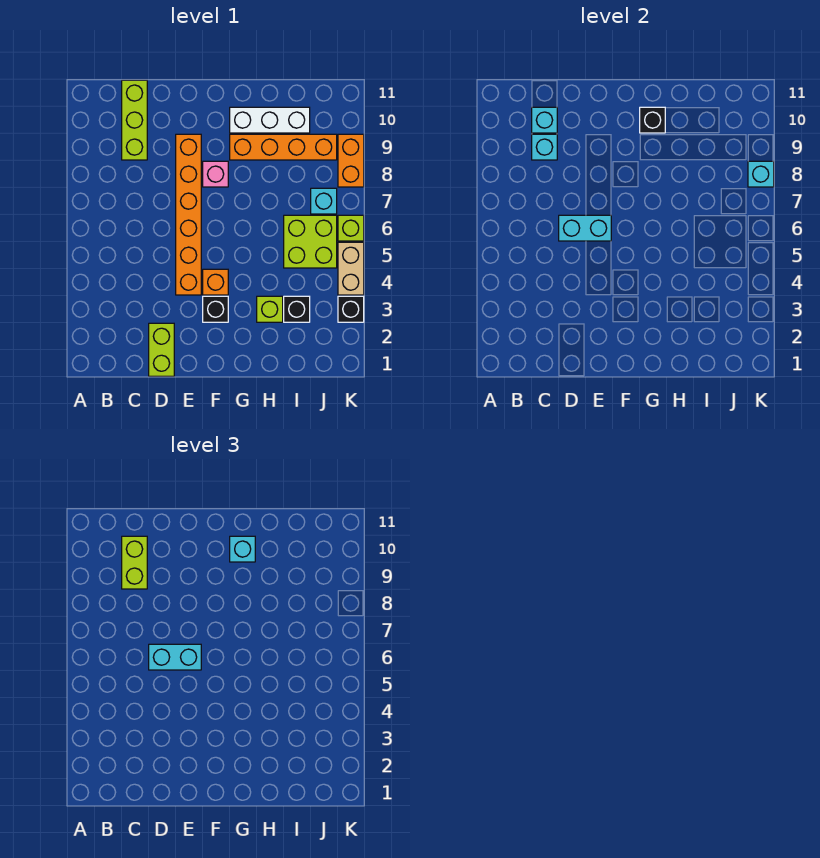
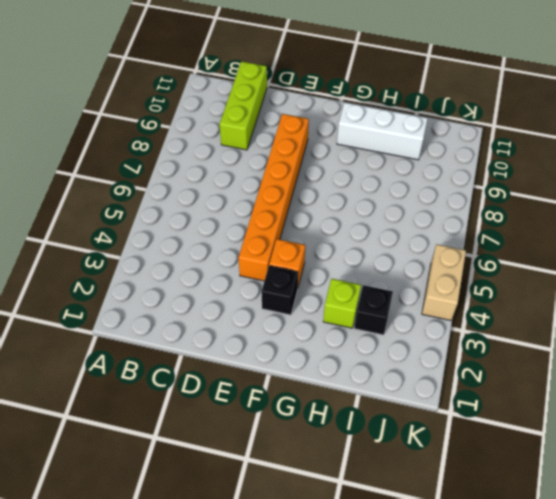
none -> lime 1x2 brick [149,323,174,376]
none -> pink 1x1 brick [203,161,228,187]
none -> orange 1x4 brick [230,134,337,160]

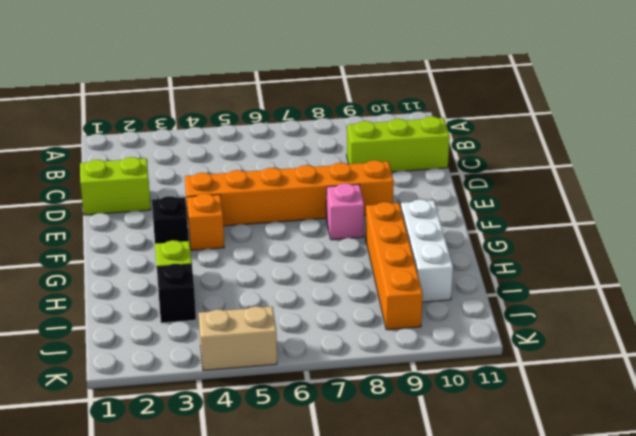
none -> lime 2x2 brick [284,215,337,268]
none -> cyan 1x1 brick [311,188,337,214]
none -> black 1x1 brick [338,296,364,322]

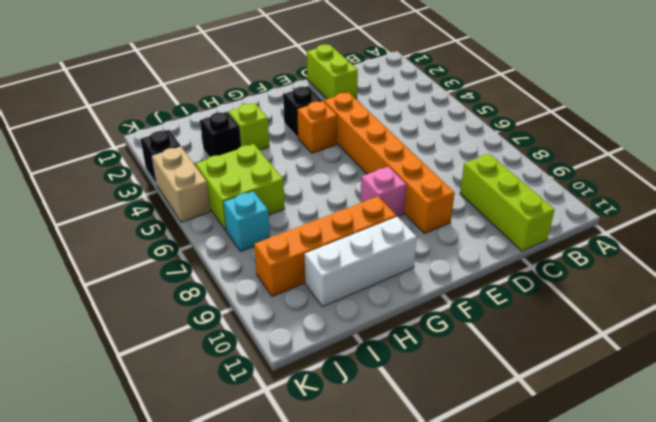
none -> lime 1x1 brick [338,215,364,241]
none -> orange 1x2 brick [338,134,364,187]
none -> cyan 1x1 brick [532,134,557,160]

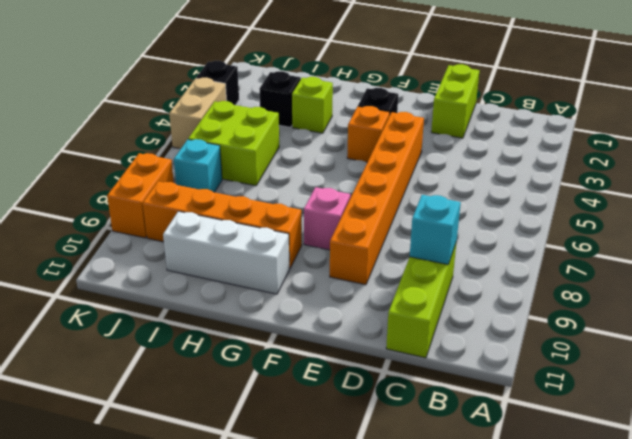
none -> lime 1x1 brick [338,215,364,241]
none -> cyan 1x1 brick [532,107,557,133]
none -> cyan 1x2 brick [559,215,611,241]

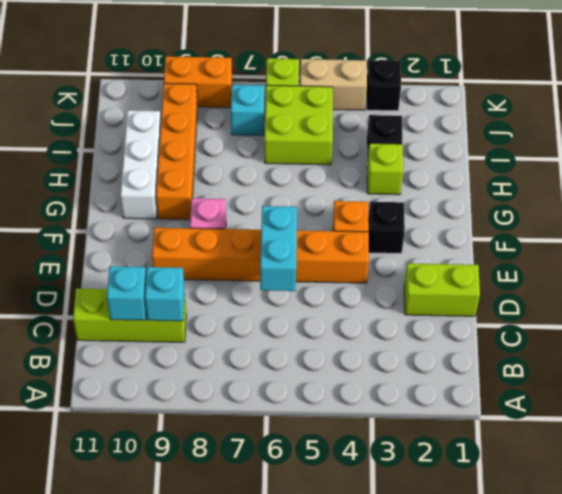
none -> black 1x1 brick [640,107,665,133]
none -> cyan 1x1 brick [748,161,774,187]
none -> lime 1x2 brick [122,536,147,589]

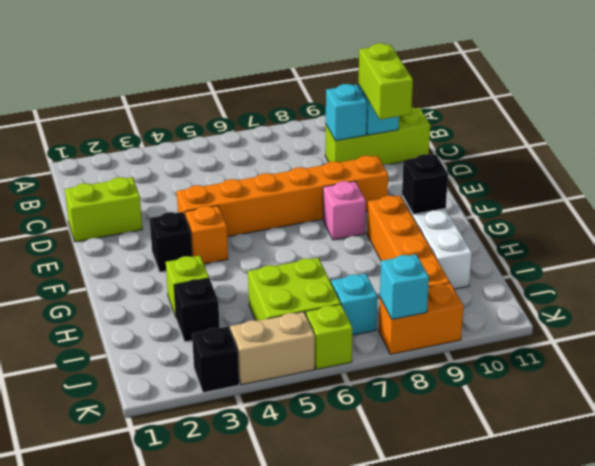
lime 1x2 brick [359,43,413,120] -> lime 1x2 brick turned to [122,536,147,589]
none -> cyan 1x2 brick [559,215,611,241]
none -> cyan 1x2 brick [149,644,201,670]
none -> cyan 1x1 brick [230,536,255,562]

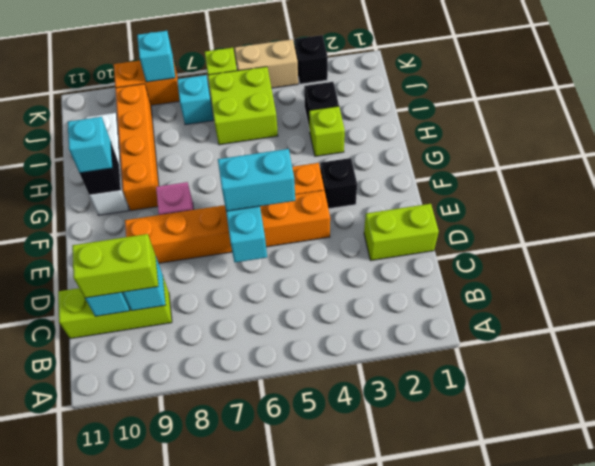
cyan 1x2 brick [218,149,295,211] -> cyan 1x2 brick turned to [149,644,201,670]

